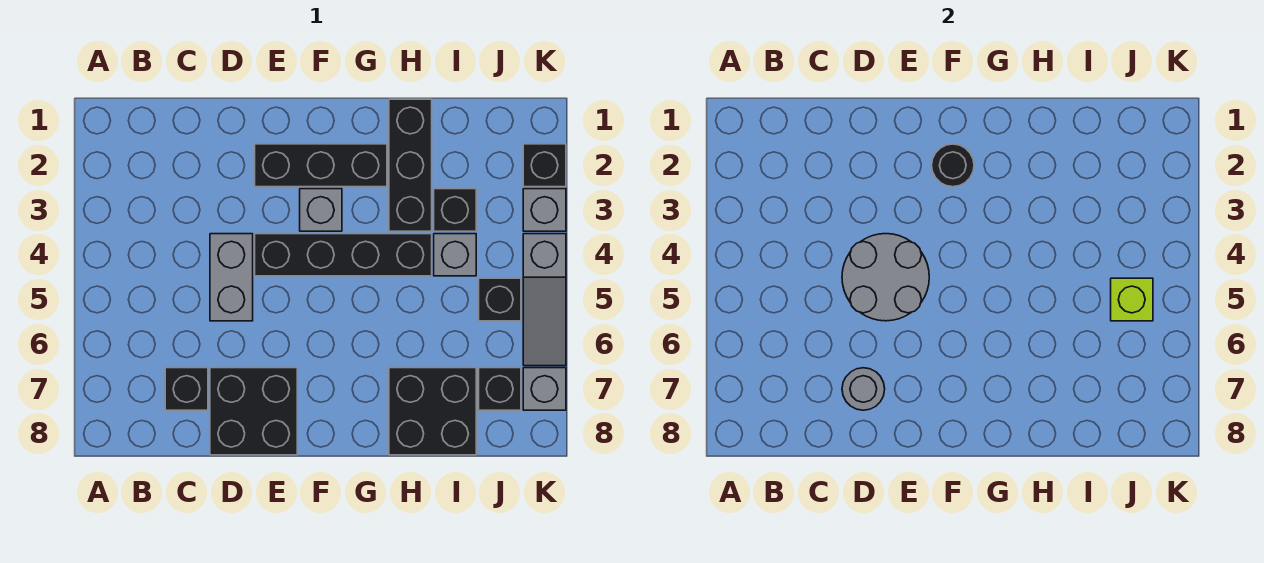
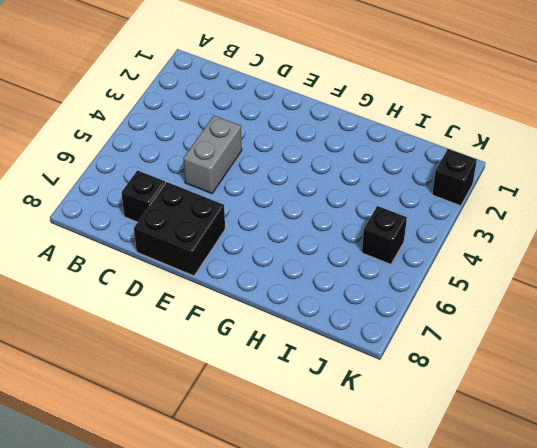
none -> black 1x3 brick [255,144,387,187]
none -> black 1x4 brick [255,234,432,276]
none -> grey 1x1 brick [300,189,342,231]

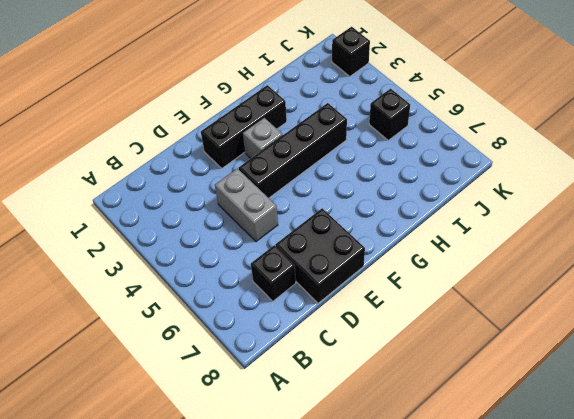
none -> black 1x3 brick [389,99,432,231]
none -> black 2x2 brick [389,368,476,455]
none -> black 1x1 brick [434,189,476,231]

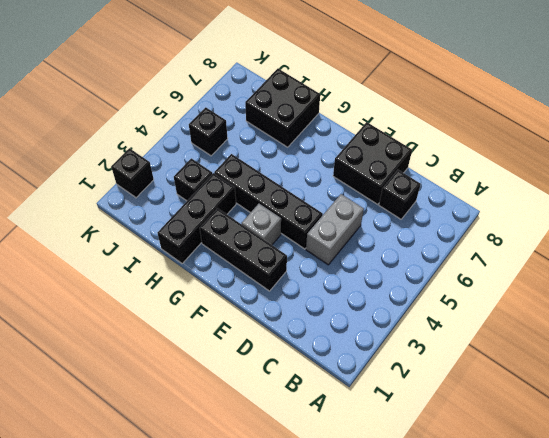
none -> grey 1x1 brick [434,234,476,276]
none -> black 1x1 brick [479,368,521,410]
none -> grey 1x1 brick [523,189,566,231]

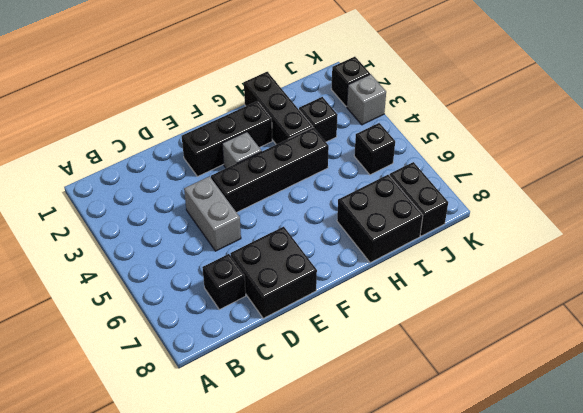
black 1x2 brick [389,162,448,236] -> black 1x1 brick [479,368,521,410]
none -> grey 1x1 brick [434,234,476,276]
none -> grey 1x3 slope [523,234,566,366]
none -> grey 1x1 brick [523,368,566,410]

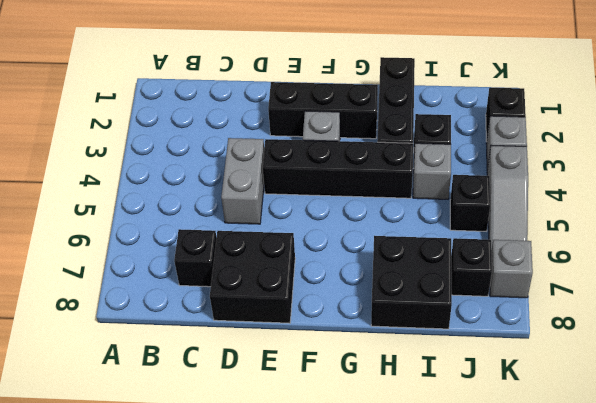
none -> grey 2x2 round brick [842,234,929,321]
none -> grey 1x1 round brick [842,368,885,410]
none -> black 1x1 round brick [932,144,974,187]

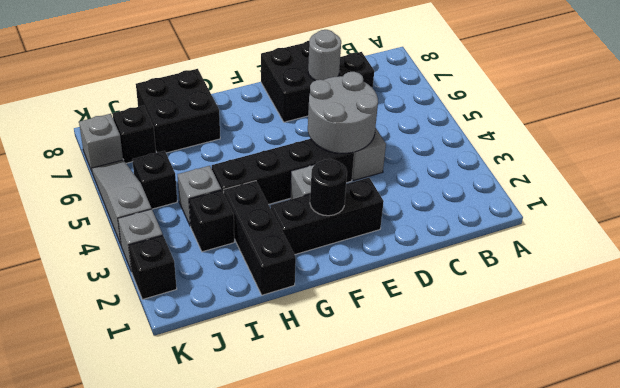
none -> lime 1x1 brick [1111,278,1153,321]

